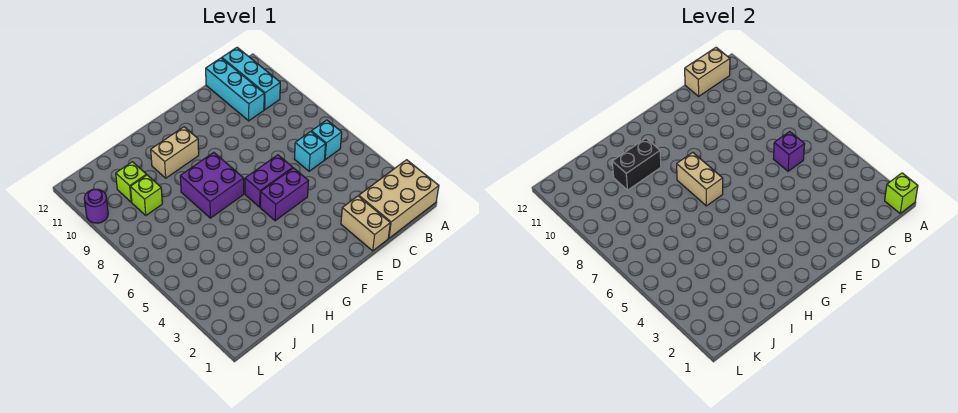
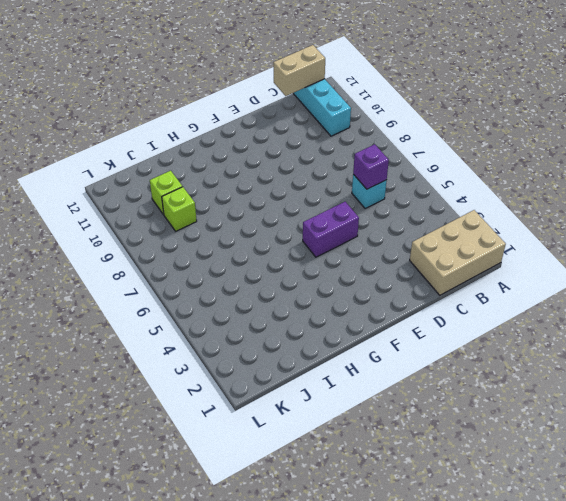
none -> cyan 1x1 brick [311,120,342,160]
none -> cyan 1x3 brick [206,58,264,121]
none -> tan 1x2 brick [341,196,390,251]

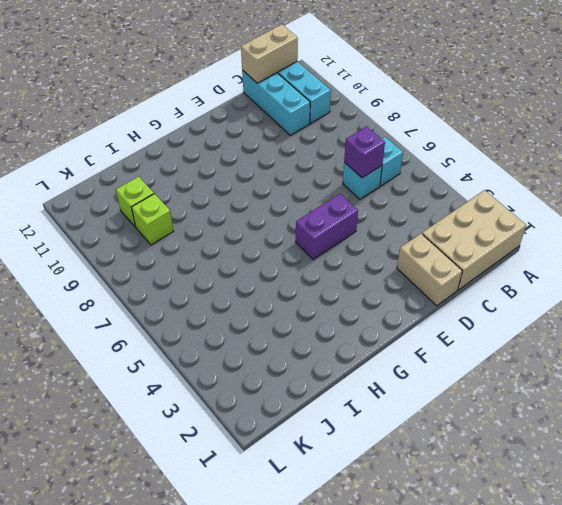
none -> purple 1x2 brick [245,155,293,207]
none -> purple 2x2 brick [180,152,244,218]
none -> tan 1x2 brick [151,127,199,178]

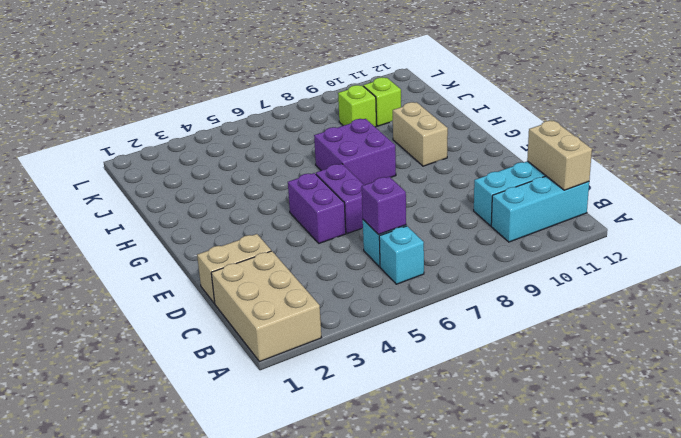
none -> purple 1x1 round brick [84,189,108,223]
none -> lime 1x1 brick [885,173,918,213]
none -> tan 1x2 brick [677,152,723,206]

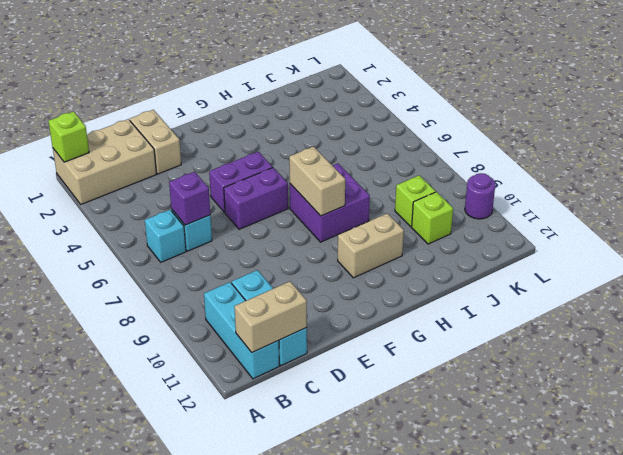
none -> black 1x2 brick [612,138,661,190]

